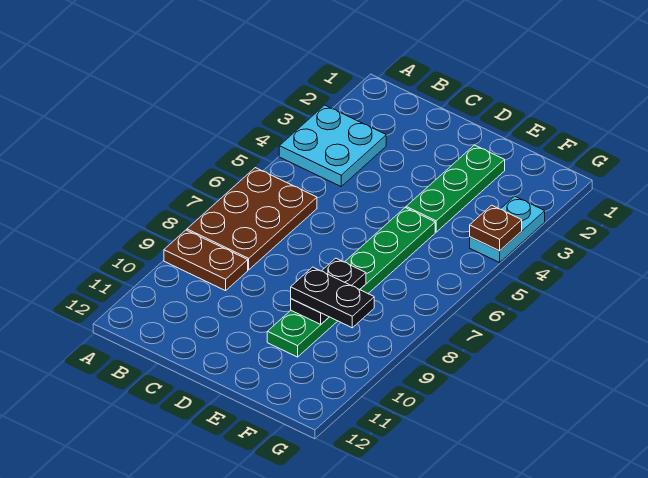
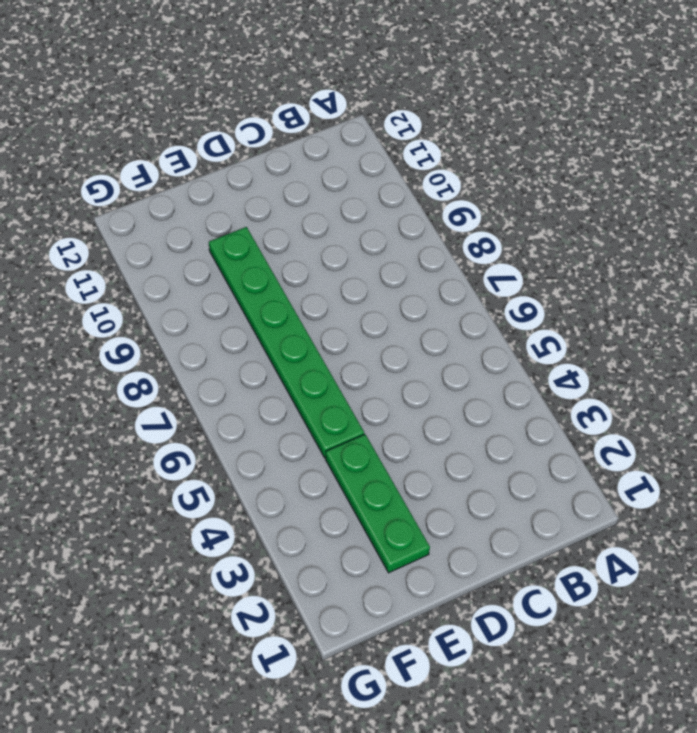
none -> cyan 2x2 plate [279,105,386,186]
none -> brown 2x3 plate [187,168,317,270]

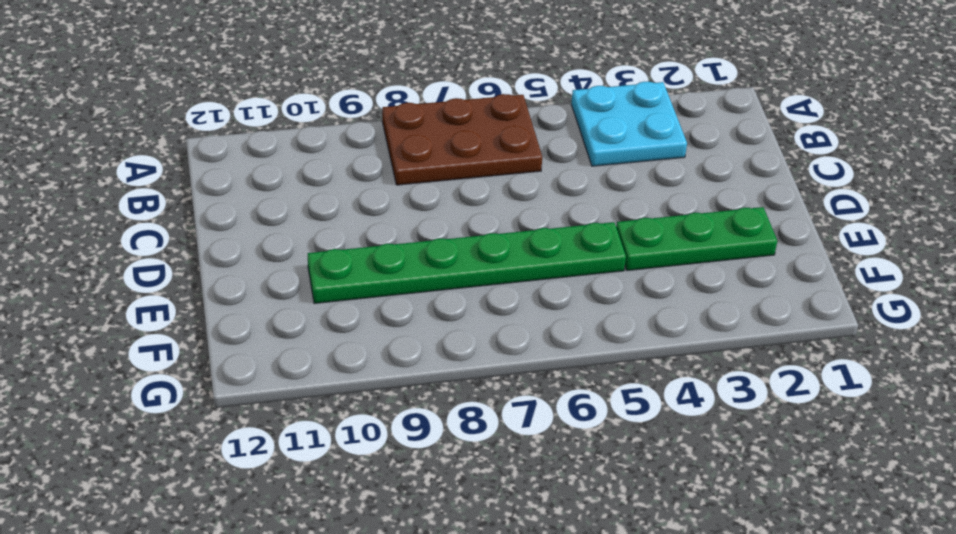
none -> brown 1x2 plate [164,230,248,291]
none -> cyan 1x2 plate [470,196,545,263]

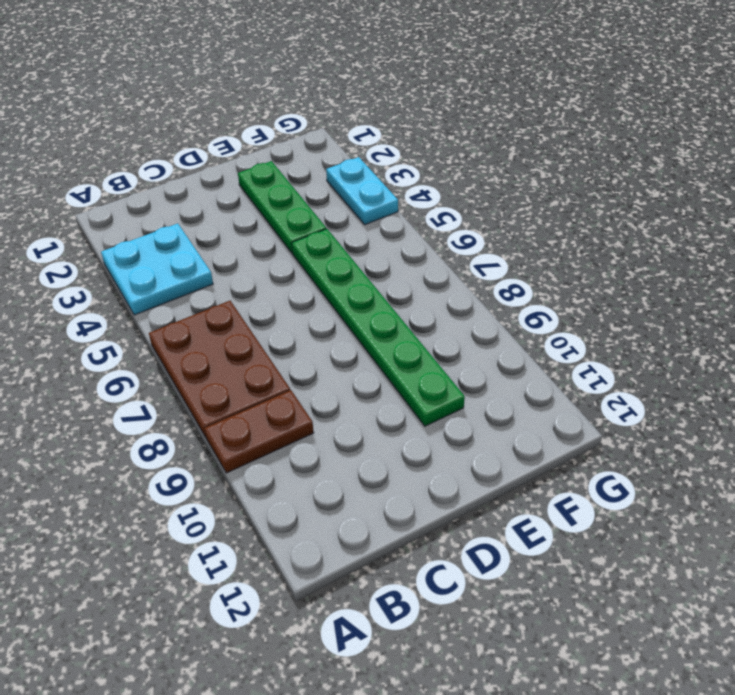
none -> black 1x2 plate [291,258,366,324]
none -> brown 1x1 plate [470,205,522,251]

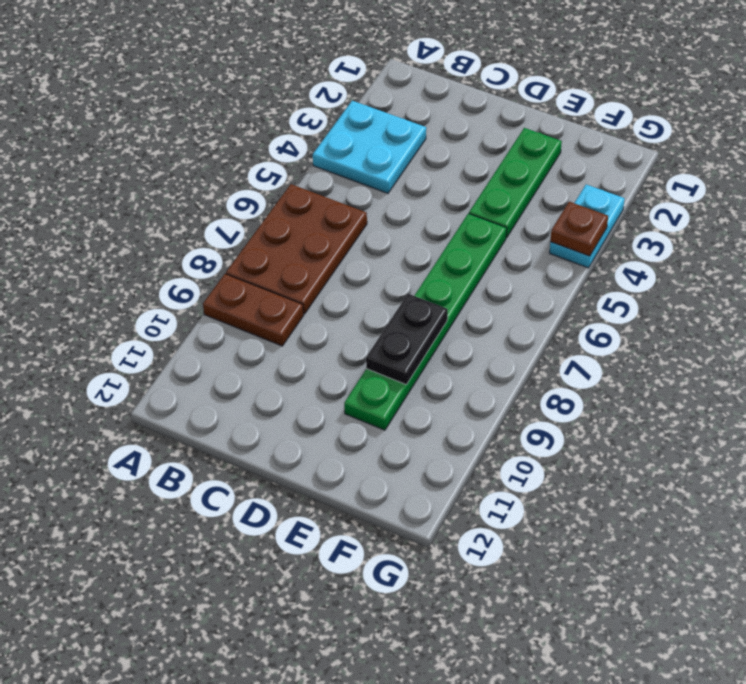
none -> black 1x2 plate [291,267,374,328]

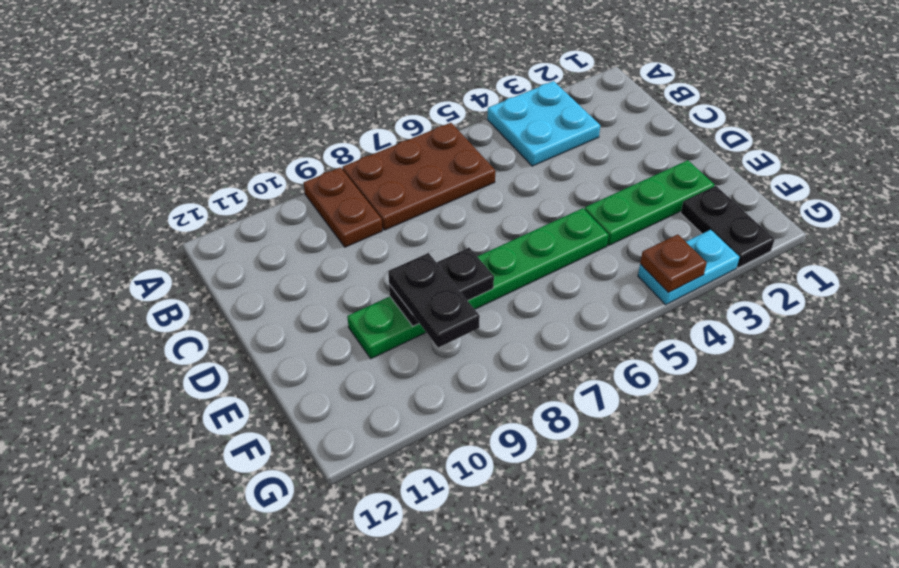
black 1x2 plate [681,186,775,268] -> none

